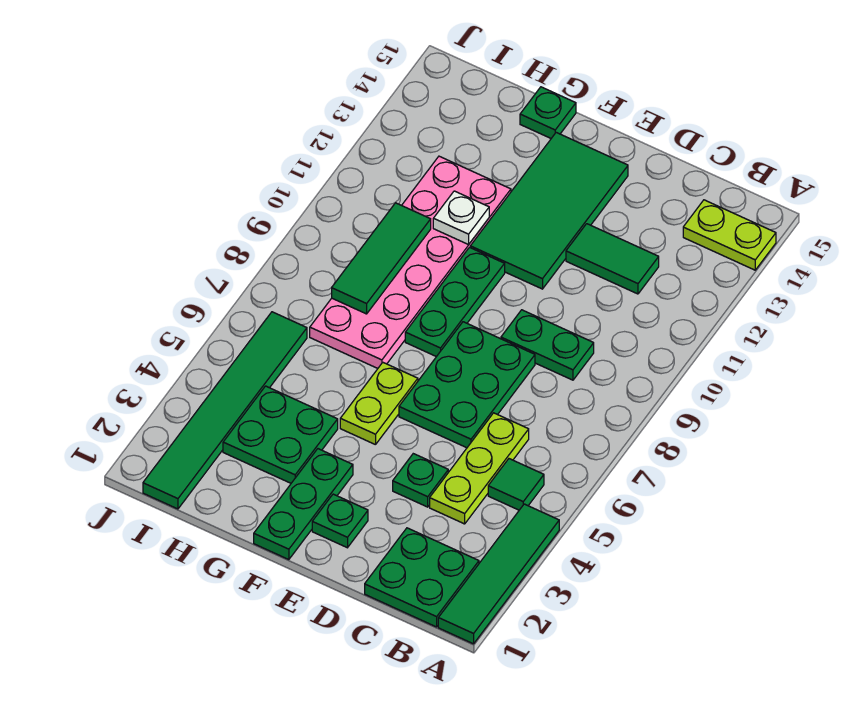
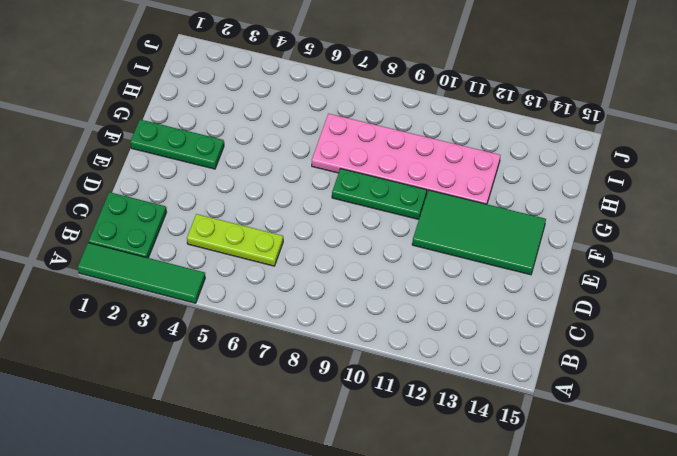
none -> lime 1x2 plate [683,200,776,270]
none -> green 1x1 tile [488,459,544,510]
none -> green 1x2 plate [501,310,594,380]

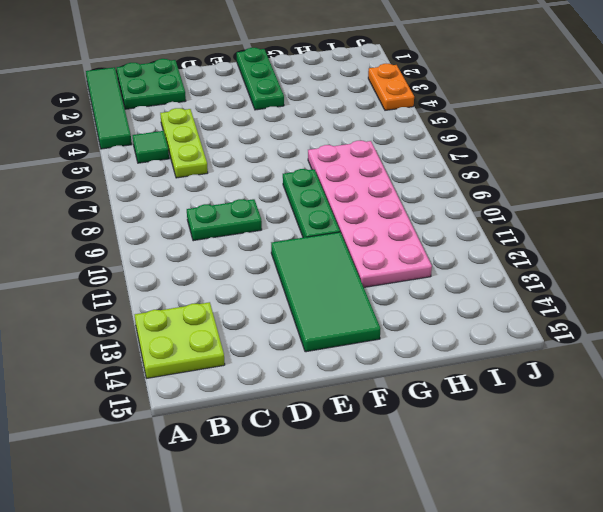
lime 2x2 plate [135,302,225,378] -> lime 1x2 plate [683,200,776,270]
orange 1x2 plate [368,64,414,110] -> none
none -> green 1x2 tile [566,224,659,294]
none -> green 1x1 plate [393,454,448,507]
none -> green 2x3 plate [399,322,535,448]

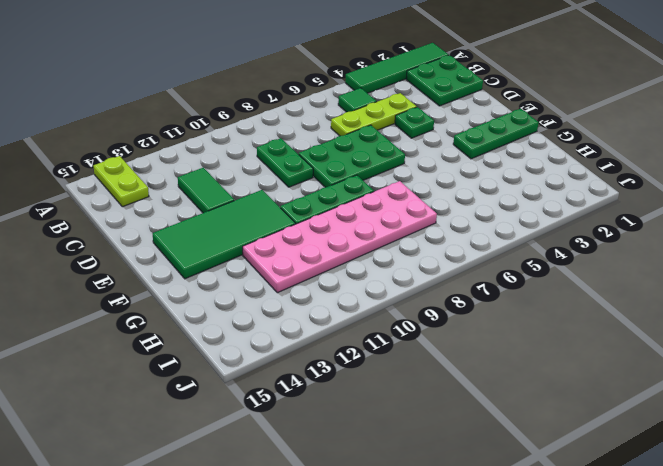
none -> green 1x1 plate [312,494,368,548]
none -> lime 1x2 plate [340,363,418,445]
none -> green 2x2 plate [223,386,338,483]

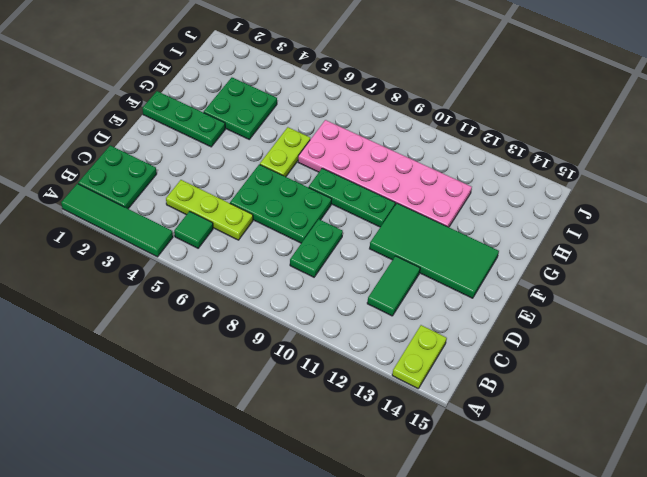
lime 1x2 plate [260,127,310,177] -> lime 1x2 plate turned to [340,363,418,445]
none -> green 1x1 plate [393,454,448,507]
none -> green 1x1 plate [312,494,368,548]
none -> green 1x1 plate [520,87,576,138]

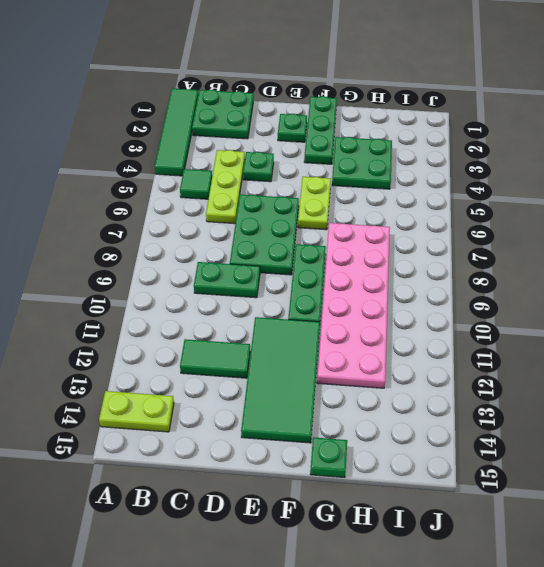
none -> green 1x6 tile [143,312,307,509]
none -> white 1x1 plate [433,191,489,245]
none -> green 1x3 tile [332,203,431,314]

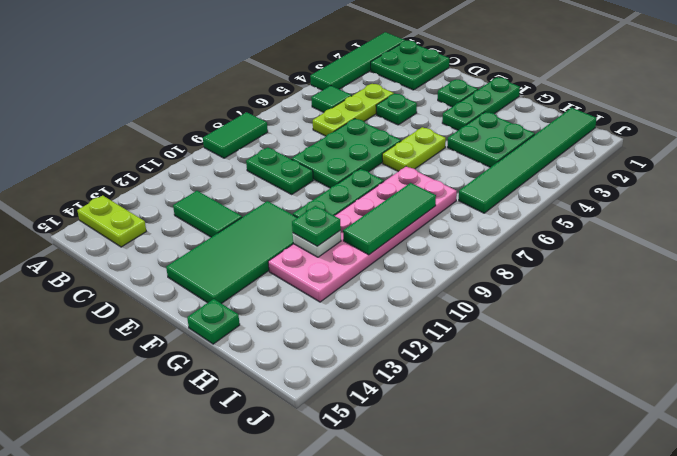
green 1x2 tile [203,112,268,158] -> none
green 1x1 plate [292,206,341,246] -> none

